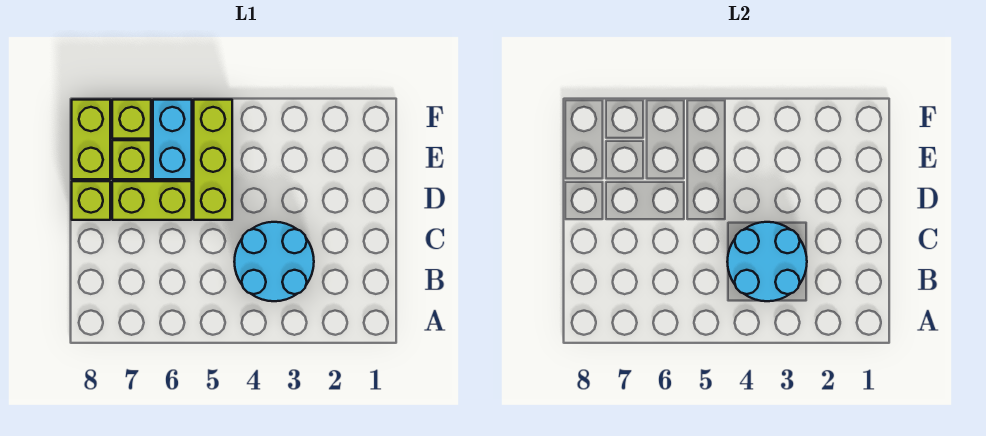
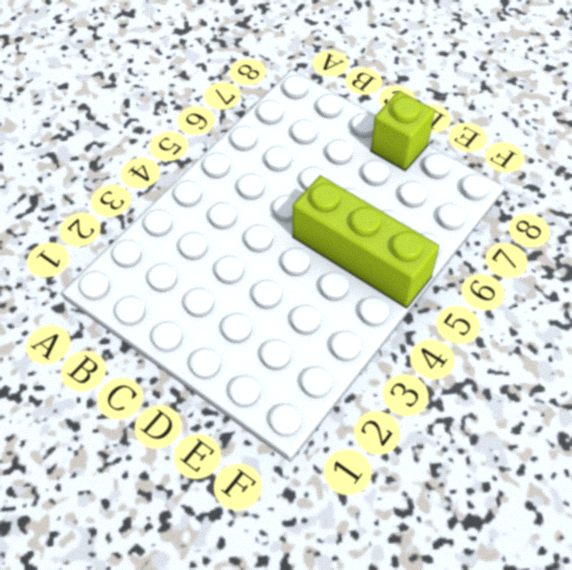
none -> cyan 2x2 round brick [234,222,314,301]
none -> lime 1x2 brick [112,181,192,220]

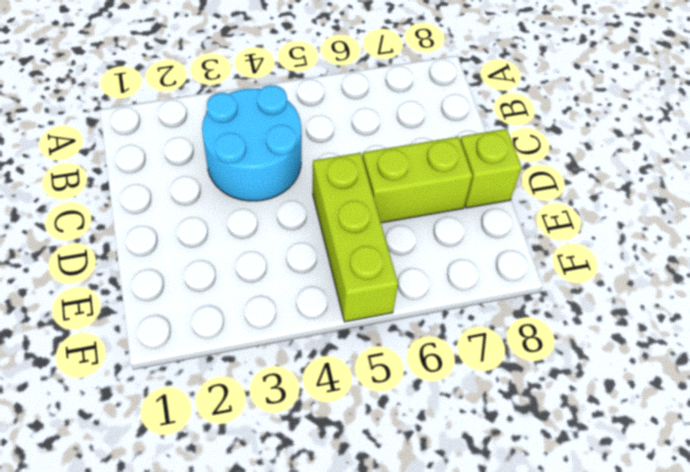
none -> cyan 1x2 brick [153,100,192,179]
none -> lime 1x1 brick [112,140,151,179]

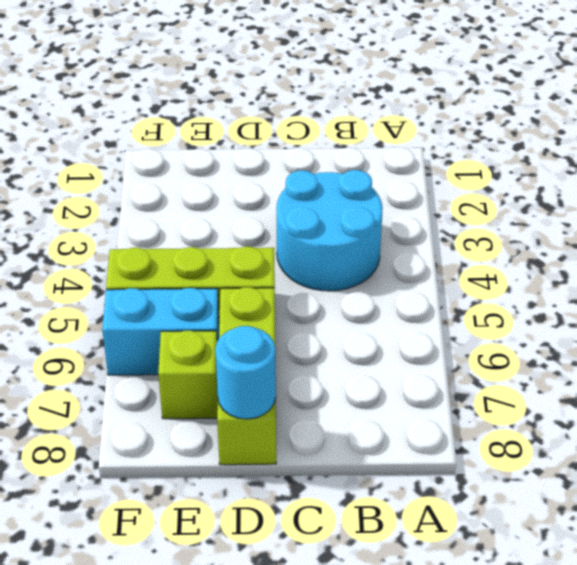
cyan 1x1 round brick [215,326,276,419] -> none
none -> lime 1x2 brick [72,100,110,179]
none -> lime 1x1 brick [112,100,151,139]

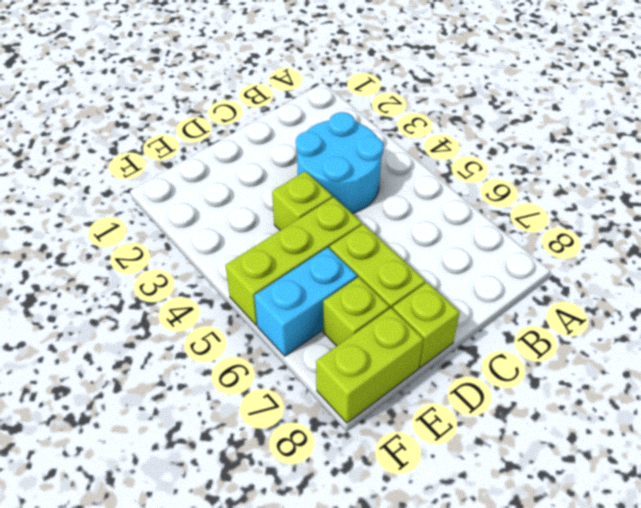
lime 1x1 brick [272,171,332,230] -> lime 1x1 brick moved to [112,100,151,139]
none -> cyan 2x2 round brick [727,222,807,301]

